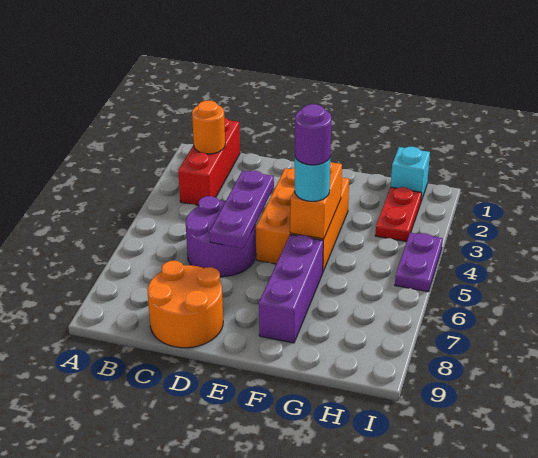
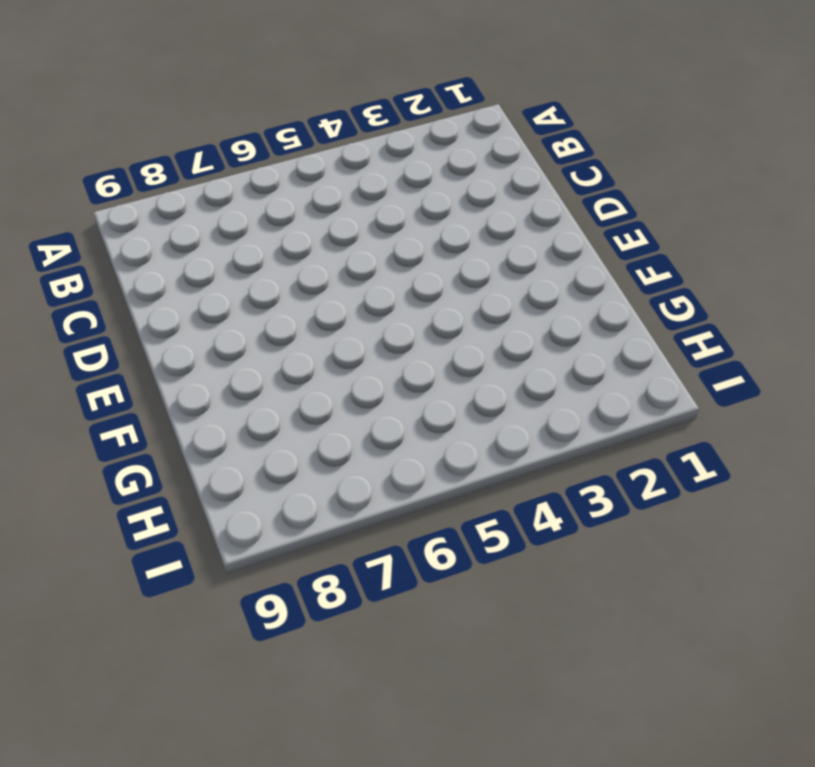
none -> red 1x3 brick [178,117,240,205]
none -> purple 2x2 round brick [186,196,256,277]
none -> orange 2x2 round brick [147,261,223,348]

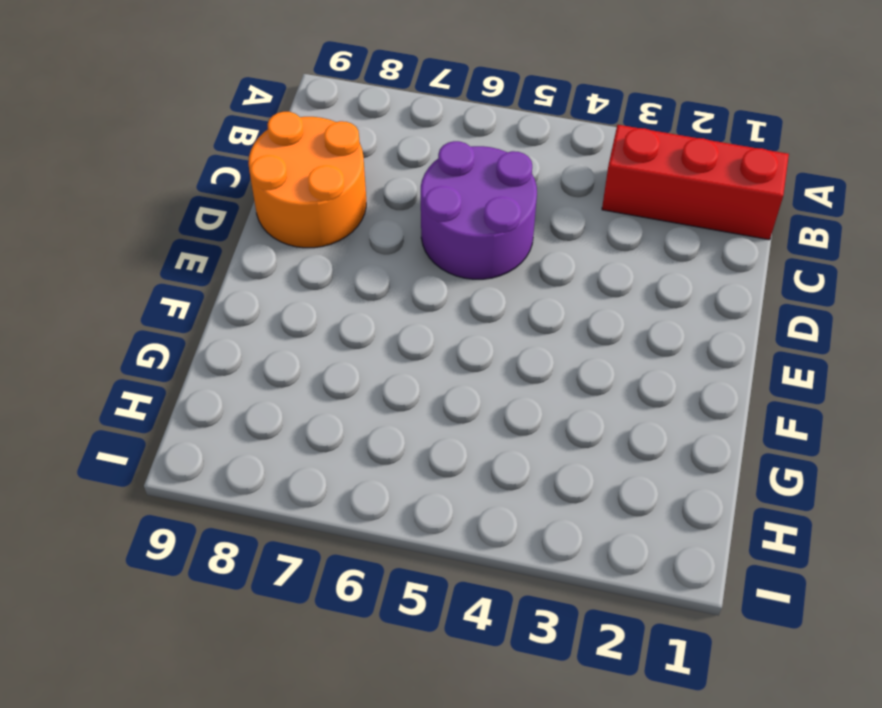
none -> orange 2x3 brick [256,168,349,271]
none -> purple 1x3 brick [259,235,323,343]
none -> cyan 1x1 brick [391,147,430,201]

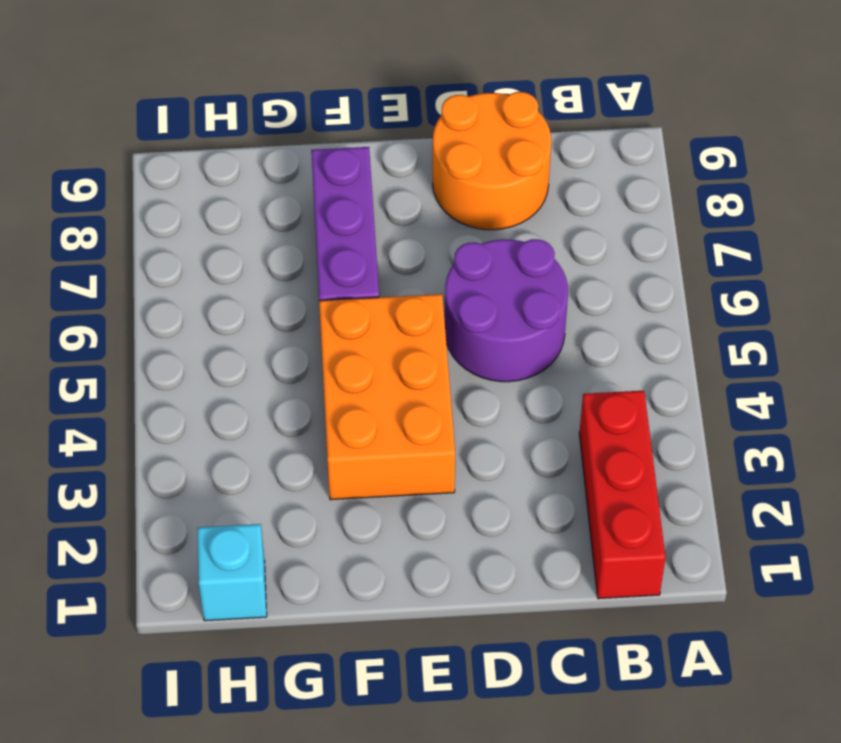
none -> red 1x2 plate [375,187,422,242]
none -> purple 1x2 plate [395,233,443,292]
none -> orange 1x1 round brick [192,101,225,154]

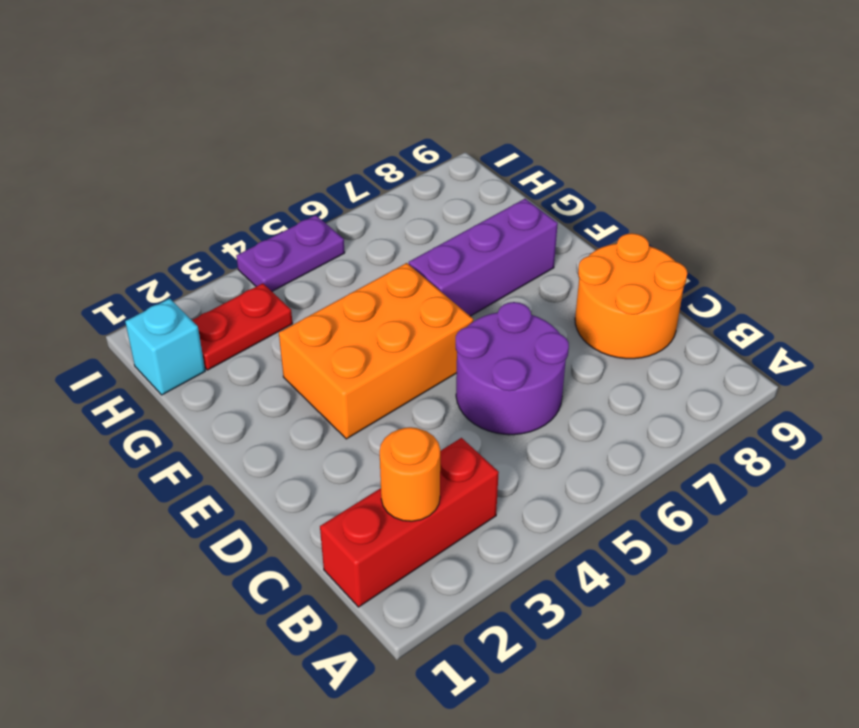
none -> purple 1x3 plate [210,171,274,248]
none -> orange 1x2 brick [290,162,342,239]
none -> cyan 1x1 round brick [295,157,330,201]

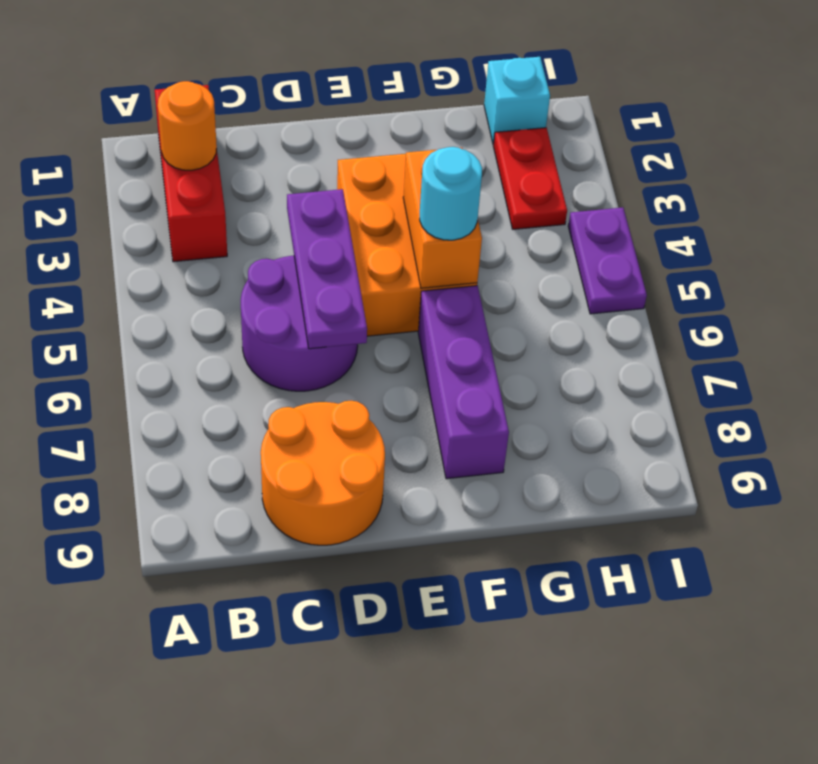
none -> purple 1x1 round brick [295,104,331,165]

